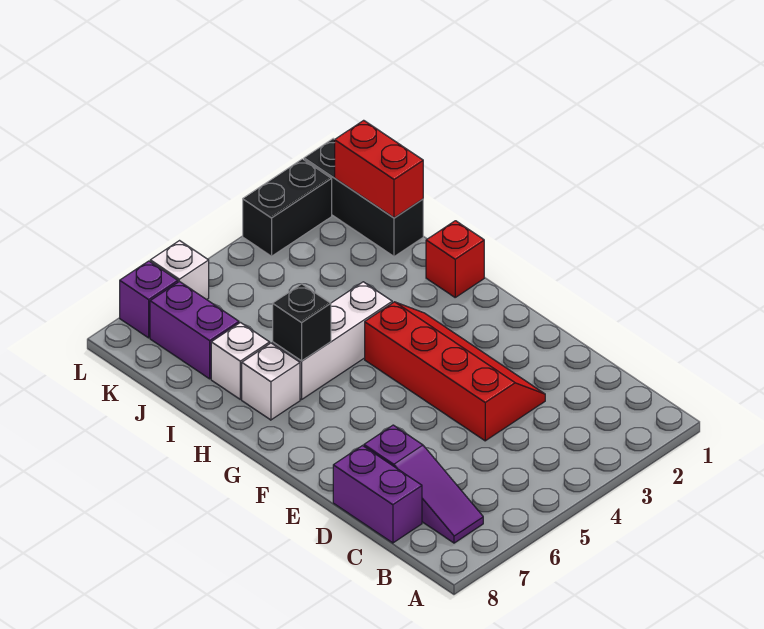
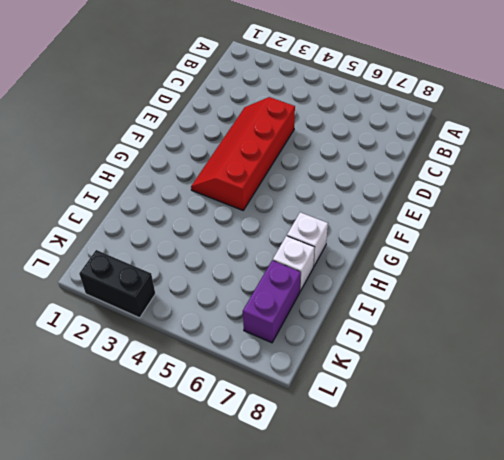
none -> purple 1x3 slope [364,425,483,543]
none -> purple 1x2 brick [333,446,422,543]
none -> red 1x1 brick [426,221,484,297]

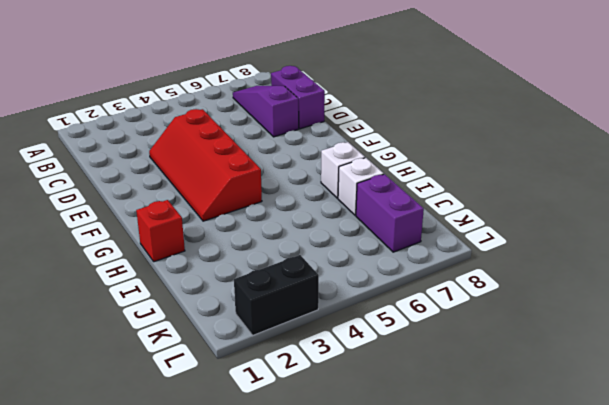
none -> white 1x3 brick [273,282,392,400]
none -> black 1x3 brick [304,139,423,257]
none -> white 1x1 brick [150,241,209,300]

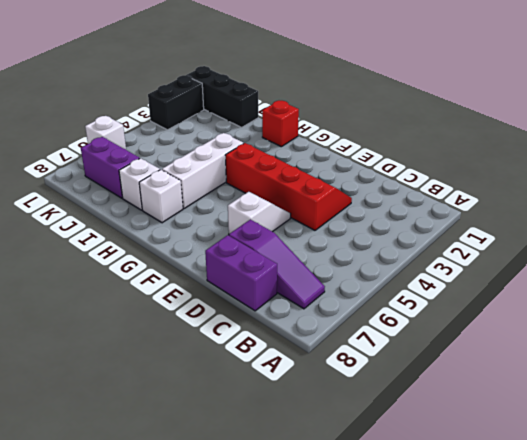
white 1x2 slope [228,192,291,234] -> none
none -> purple 1x1 brick [120,261,178,338]
none -> black 1x1 brick [273,284,331,361]
none -> red 1x2 brick [335,120,423,218]

